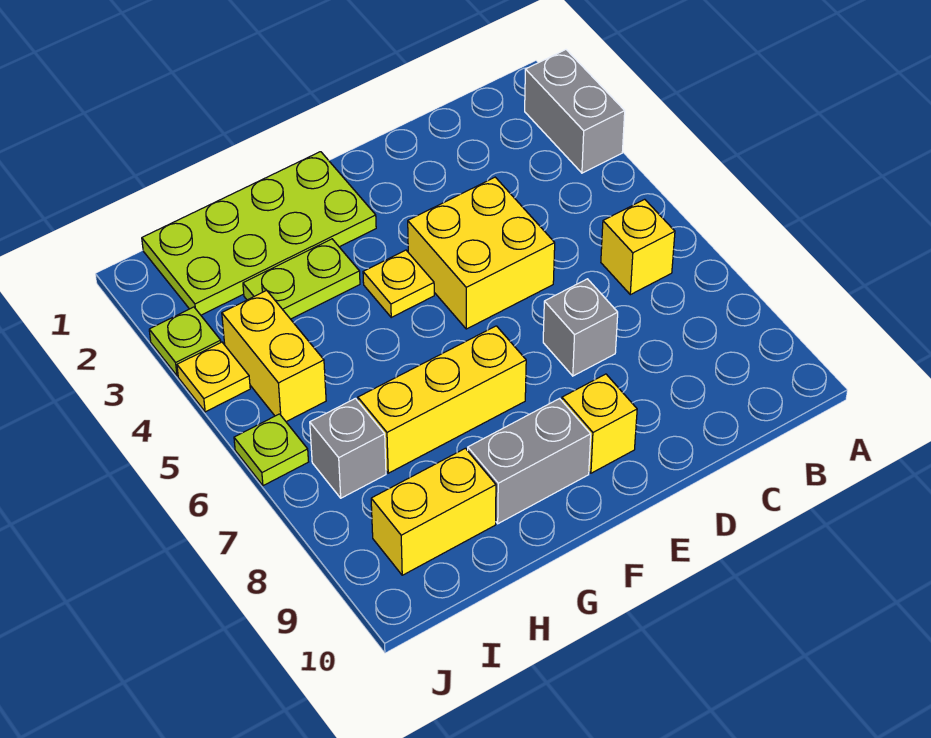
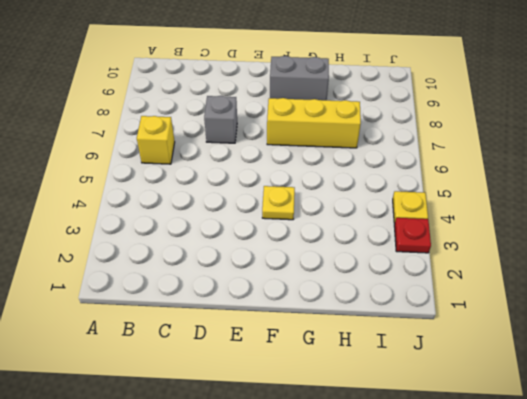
red 1x1 plate [394,218,431,253] -> lime 1x1 plate [149,307,221,376]
none -> grey 1x2 brick [525,50,625,173]
none -> yellow 2x2 brick [408,177,555,329]
none -> yellow 1x1 brick [562,374,637,473]

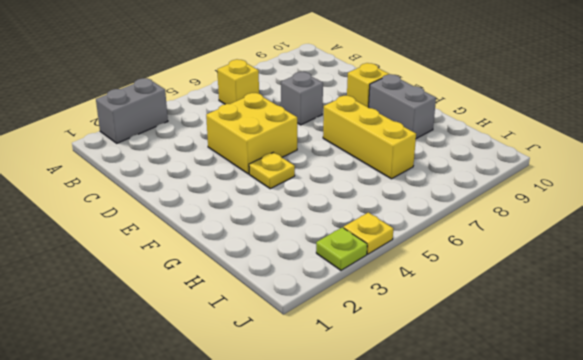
none -> lime 2x4 plate [142,152,376,315]
none -> lime 1x2 plate [243,239,360,319]
none -> yellow 1x2 brick [371,448,496,575]

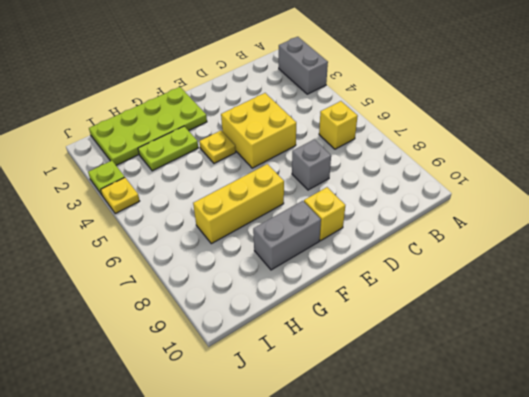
none -> yellow 1x2 brick [371,448,496,575]
none -> yellow 1x2 brick [222,290,326,422]
none -> grey 1x1 brick [310,398,386,498]

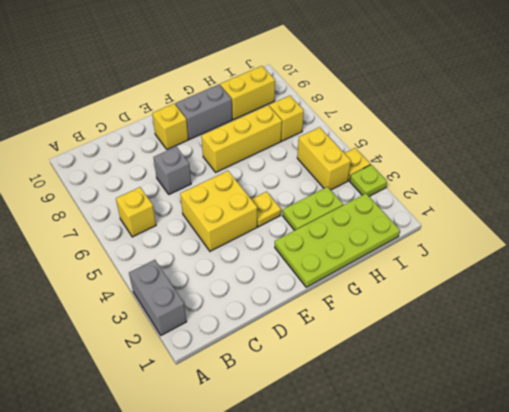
yellow 1x1 brick [269,96,304,141] -> grey 1x1 brick [310,398,386,498]
none -> lime 1x1 plate [234,414,308,486]

